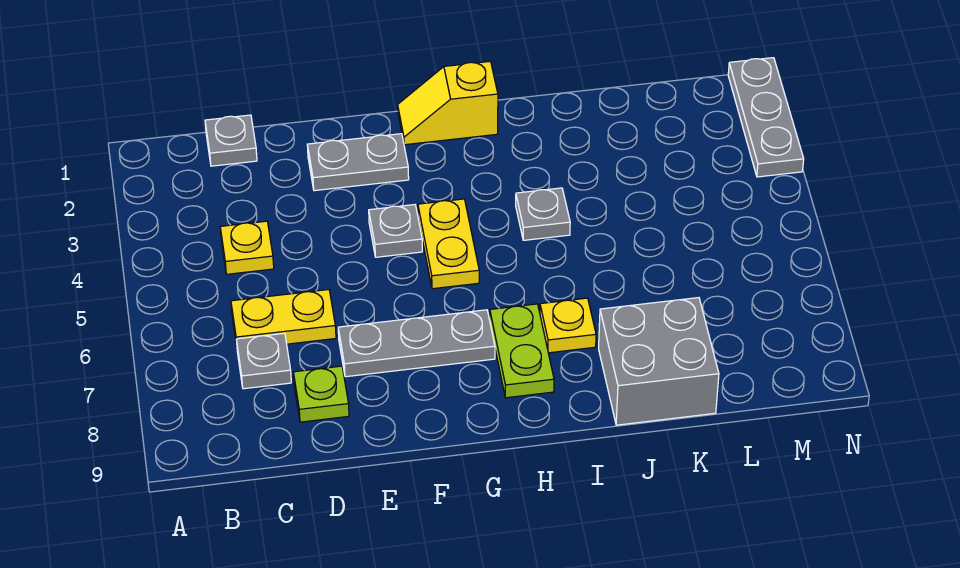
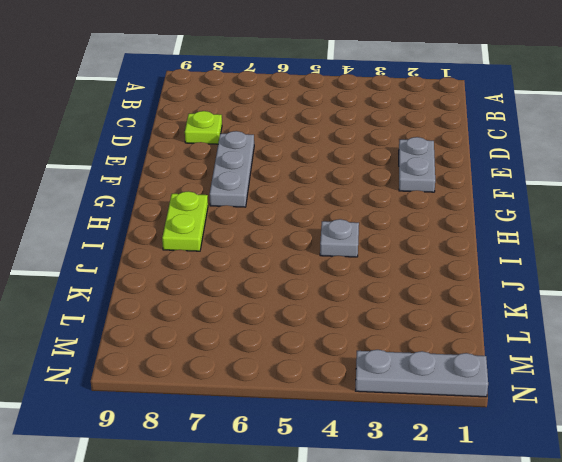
lime 1x2 plate [162,191,208,251] -> lime 1x2 plate turned to [490,304,554,398]
none -> grey 1x1 plate [205,115,257,166]
none -> yellow 1x1 plate [220,221,274,274]
none -> yellow 1x2 plate [231,290,336,345]

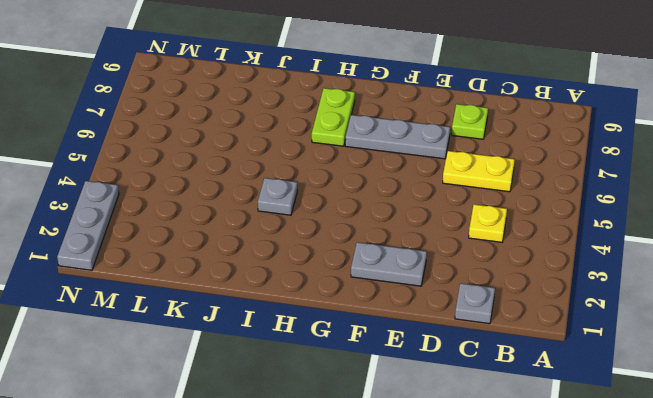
none -> grey 1x1 plate [236,333,291,389]
none -> grey 1x1 plate [369,205,422,257]
none -> yellow 1x2 slope [398,62,498,145]

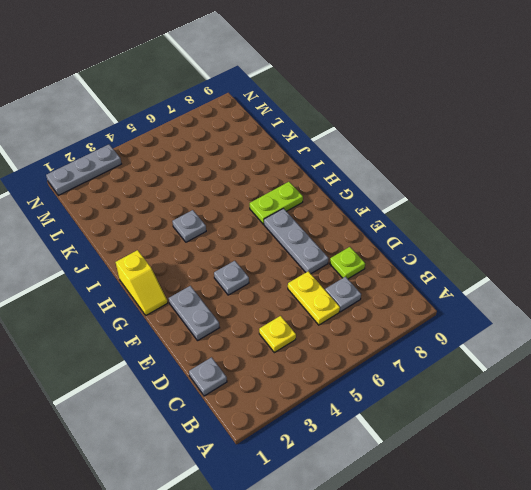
none -> yellow 1x2 plate [418,199,479,289]
none -> yellow 1x1 plate [540,298,596,353]
none -> grey 2x2 brick [599,298,719,425]

